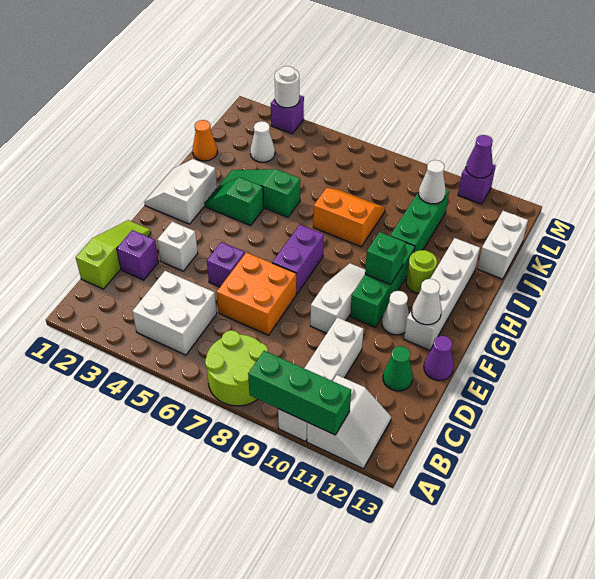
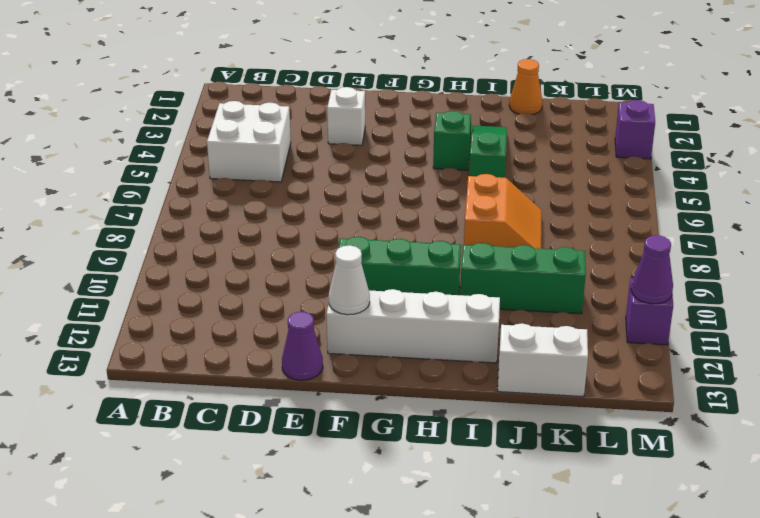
none -> lime 2x2 round brick [205,330,268,406]
none -> white 1x4 brick [278,317,364,441]
none -> white 2x2 slope [307,375,391,469]
none -> lime 1x3 slope [76,220,151,289]

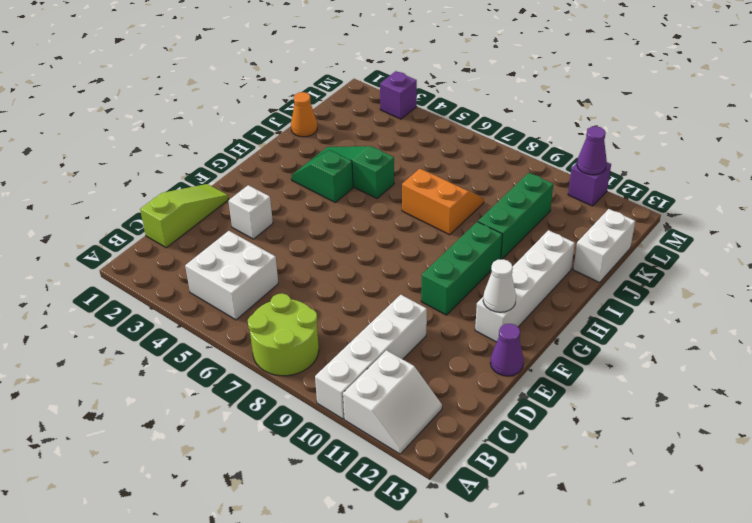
none -> purple 1x1 brick [117,230,159,280]
none -> orange 2x2 brick [217,252,296,335]
none -> green 1x1 cone [383,346,413,391]
none -> purple 1x1 brick [207,242,245,287]

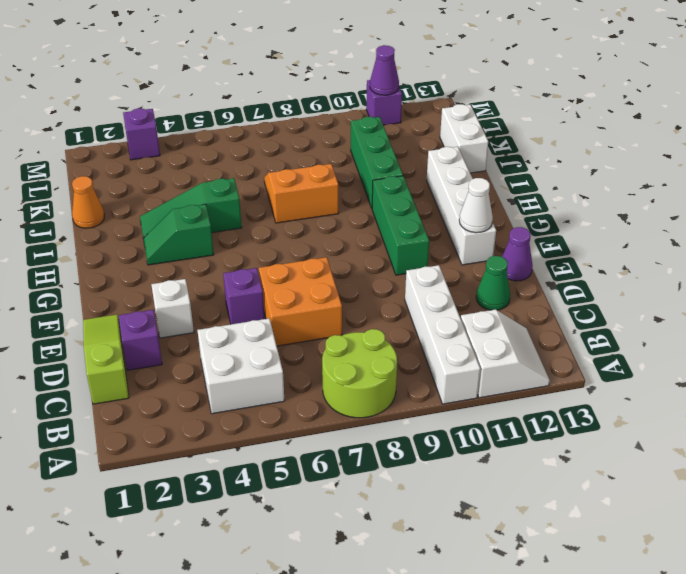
none -> white 1x3 slope [310,263,365,333]
none -> purple 1x2 brick [272,225,324,294]
none -> white 1x1 cone [382,291,409,335]
none -> white 2x2 slope [144,159,217,224]

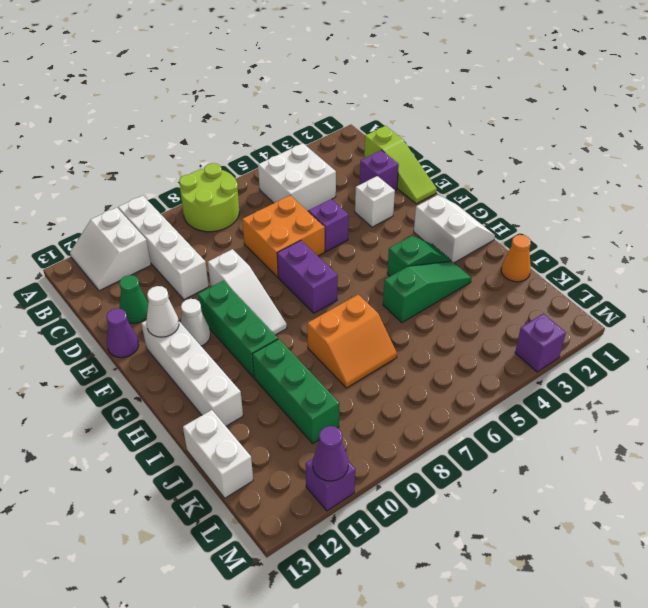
none -> lime 1x1 round brick [406,250,437,293]
none -> white 1x1 cone [250,121,275,162]
none -> green 1x3 brick [248,351,351,435]
none -> green 1x1 brick [365,232,406,285]

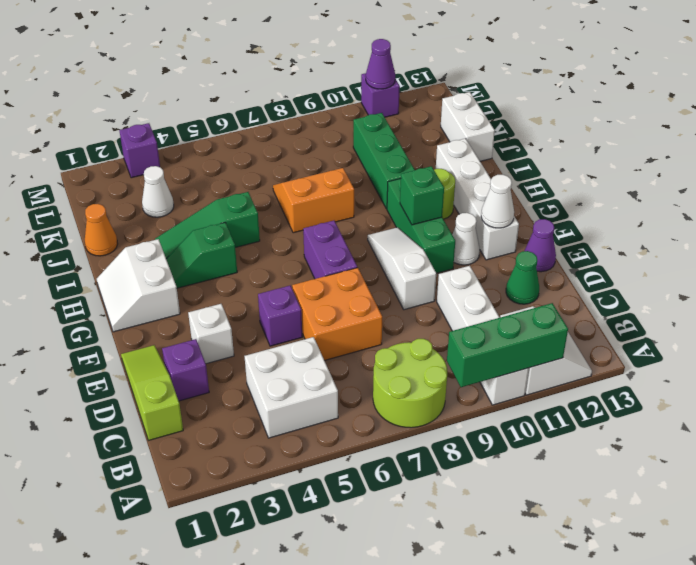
none -> white 1x1 cone [419,160,446,204]
none -> white 1x1 round brick [275,66,299,108]

